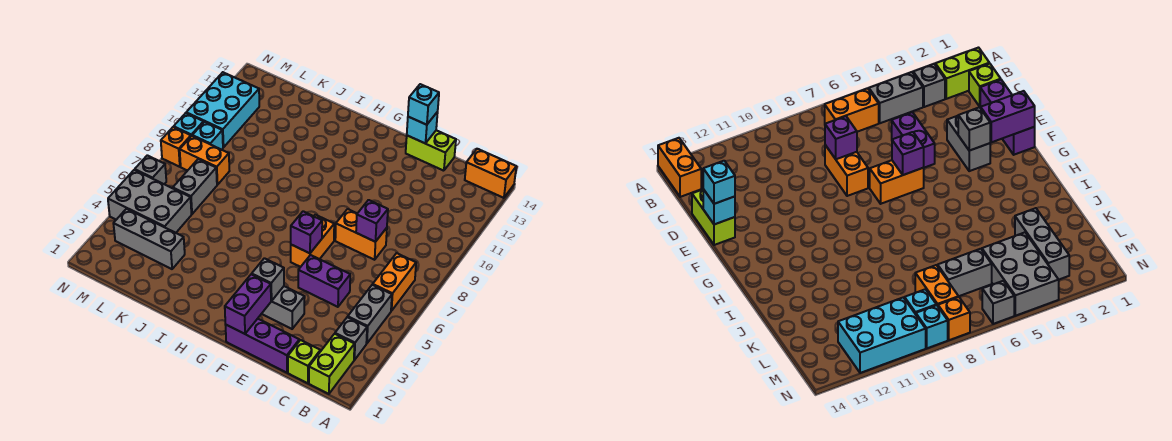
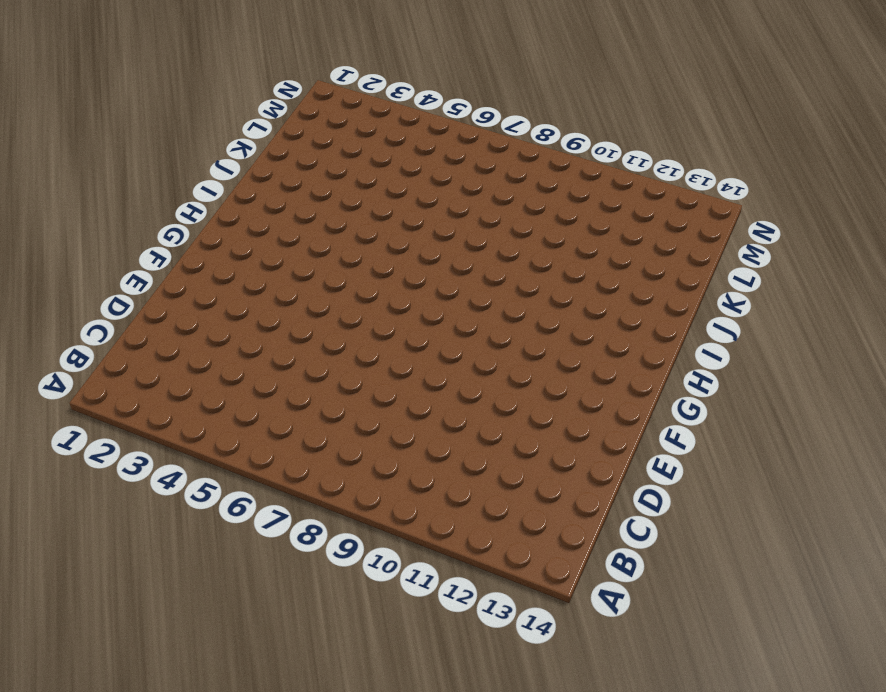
none -> orange 1x2 brick [465,149,516,198]
none -> lime 1x2 brick [309,334,354,394]
none -> grey 1x1 brick [335,317,367,360]

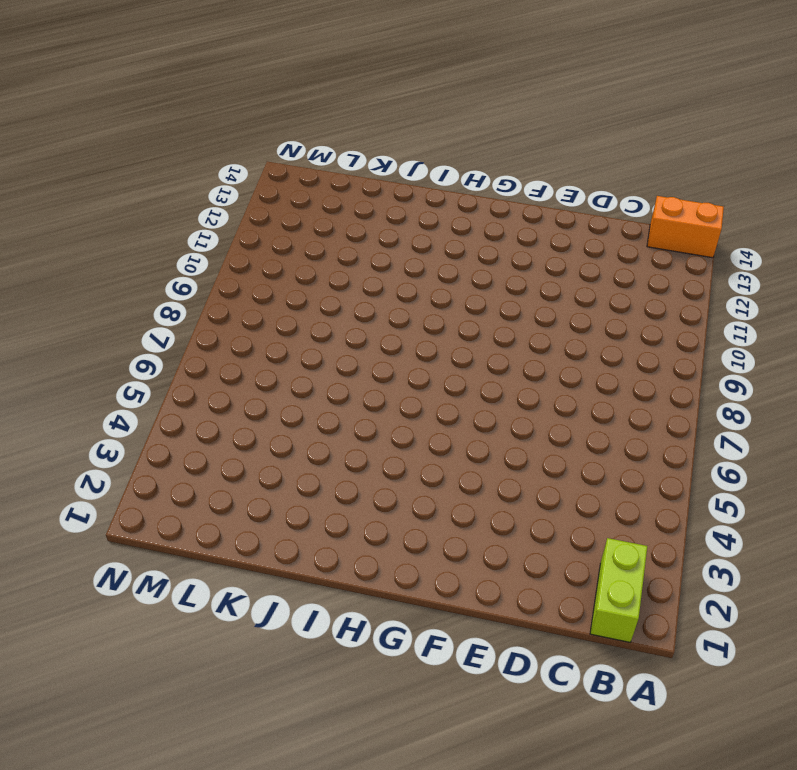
none -> grey 1x1 brick [335,317,367,360]
none -> grey 1x2 brick [348,285,392,343]
none -> orange 1x2 brick [373,253,416,311]

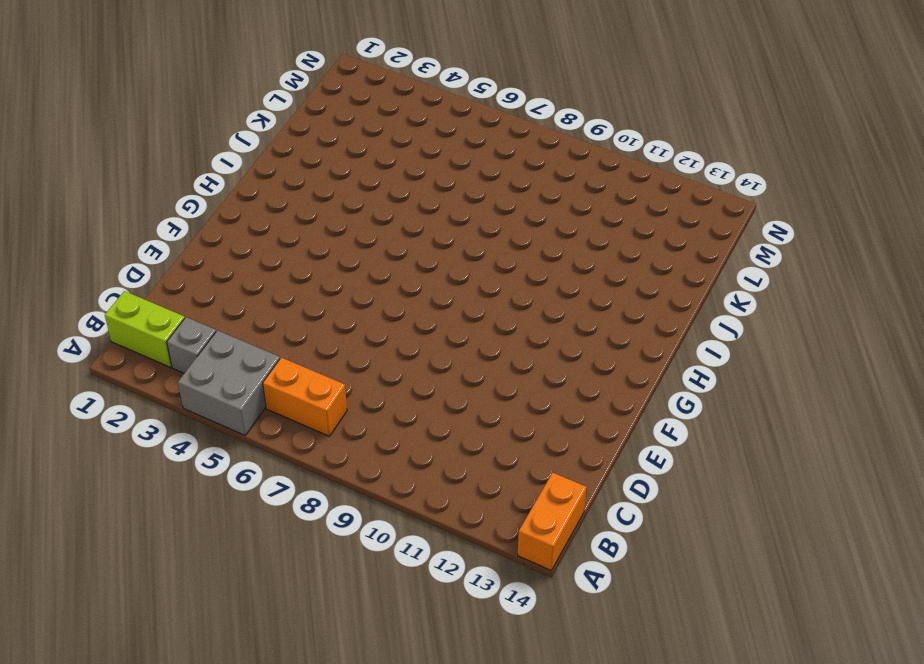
grey 2x2 brick [178,330,280,435] -> grey 1x2 brick [348,285,392,343]
none -> lime 1x1 brick [288,340,320,383]
none -> purple 1x3 brick [225,319,299,373]
none -> purple 1x2 brick [298,255,350,307]

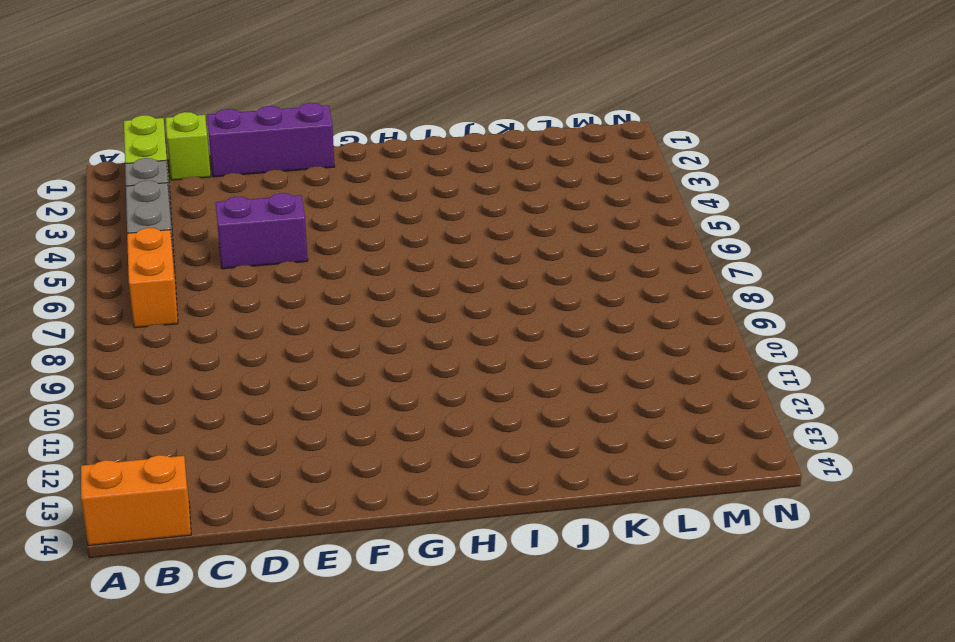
none -> orange 1x2 brick [335,209,387,260]
none -> lime 1x2 brick [406,130,456,171]
none -> grey 1x2 brick [262,286,305,329]

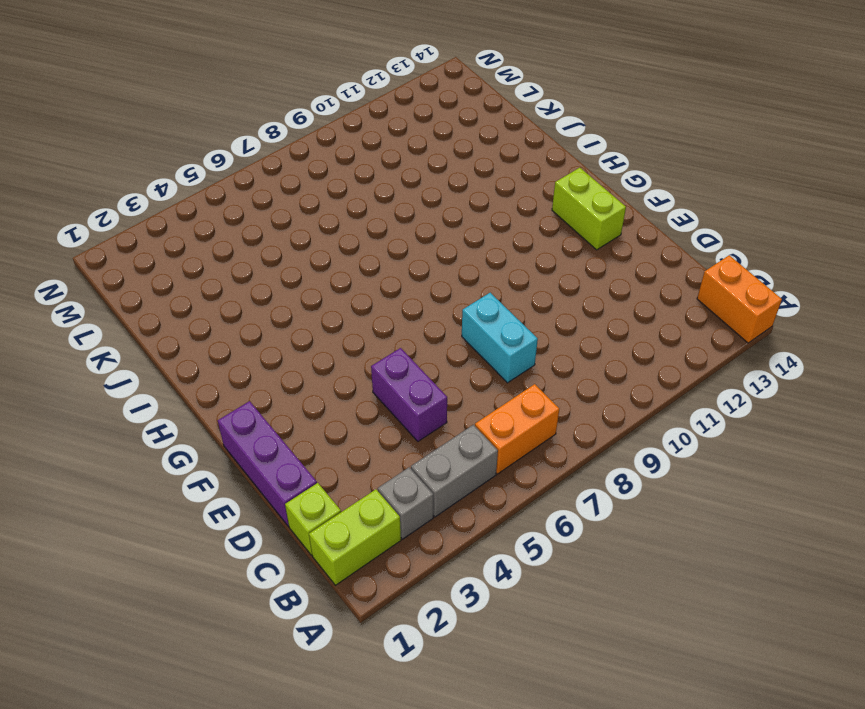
cyan 1x2 brick [462,293,538,383] -> orange 1x2 brick [335,209,387,260]
lime 1x2 brick [552,168,626,250] -> lime 1x2 brick moved to [406,130,456,171]
none -> grey 1x2 brick [262,286,305,329]
none -> orange 1x2 brick [291,215,334,267]
none -> grey 1x3 brick [113,209,185,269]

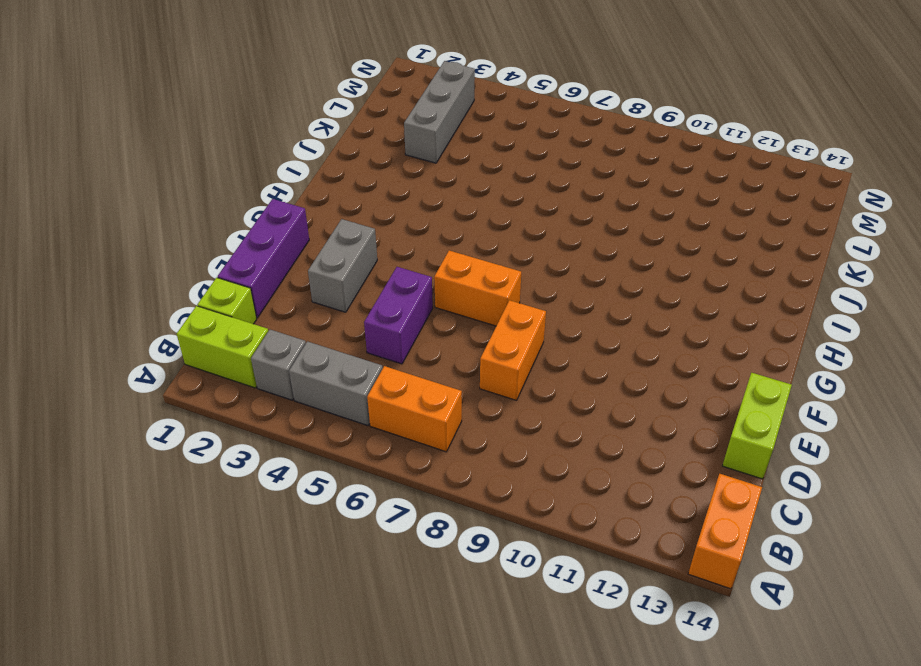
none -> grey 2x3 brick [108,170,192,233]
none -> grey 1x2 brick [173,159,217,214]
none -> orange 1x2 brick [180,136,229,185]

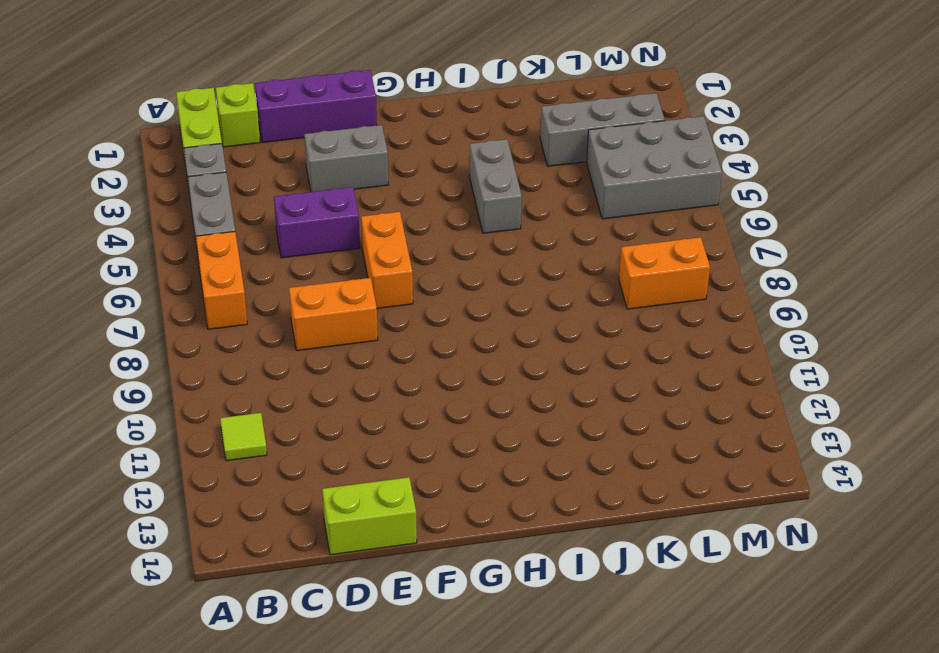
lime 1x1 tile [220,413,267,461] -> none
grey 1x2 brick [469,139,522,233] -> grey 1x2 brick moved to [173,159,217,214]
none -> orange 1x2 brick [465,149,516,198]
none -> cyan 1x1 brick [192,122,223,150]
none -> cyan 2x3 brick [186,72,259,147]

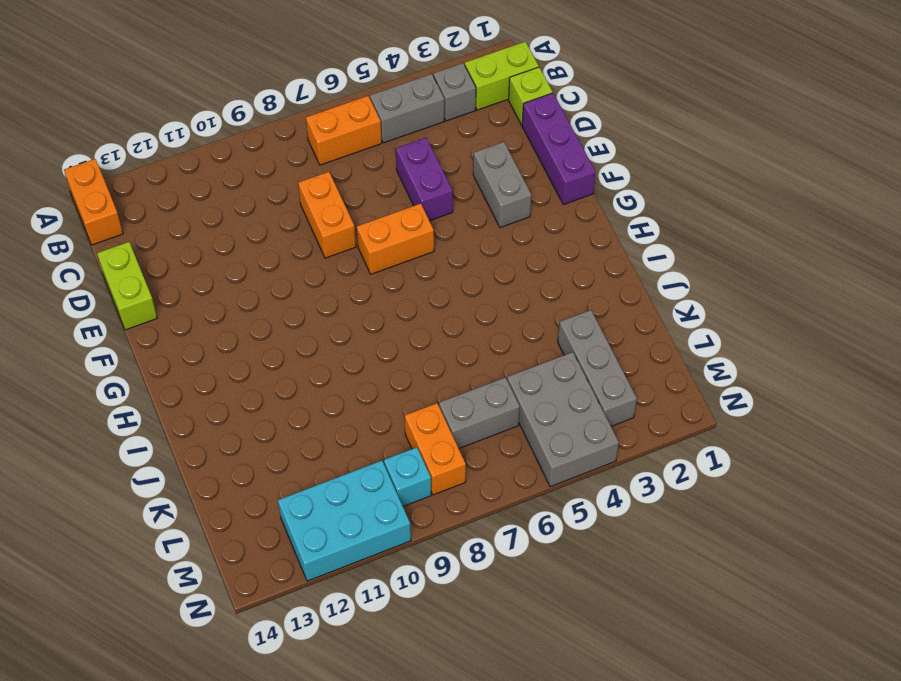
none -> grey 1x1 brick [135,155,166,184]
none -> orange 1x1 brick [161,127,191,167]
none -> cyan 1x1 brick [174,113,204,136]

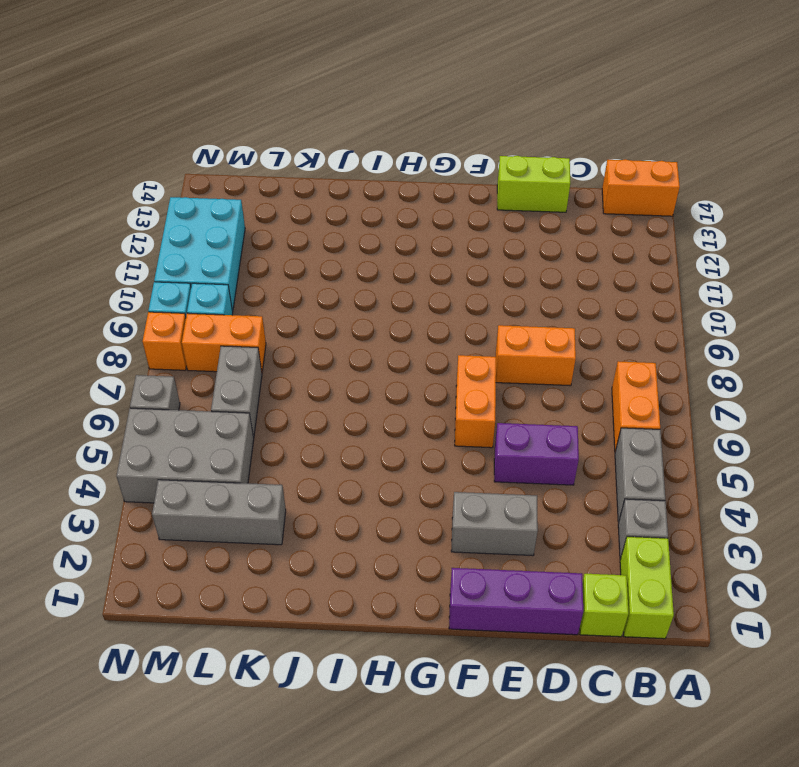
none -> purple 1x1 brick [356,200,388,242]
none -> cyan 1x1 brick [407,112,438,144]
none -> purple 1x2 brick [225,274,271,334]

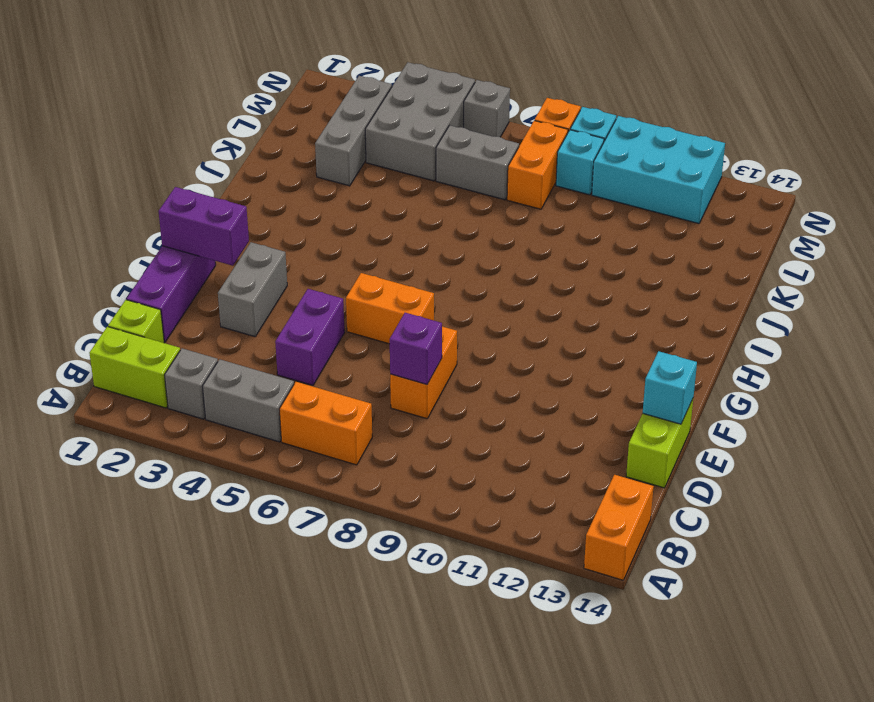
none -> grey 1x1 brick [252,258,284,301]
none -> purple 1x1 brick [291,211,322,253]
none -> cyan 1x1 brick [408,84,439,125]

